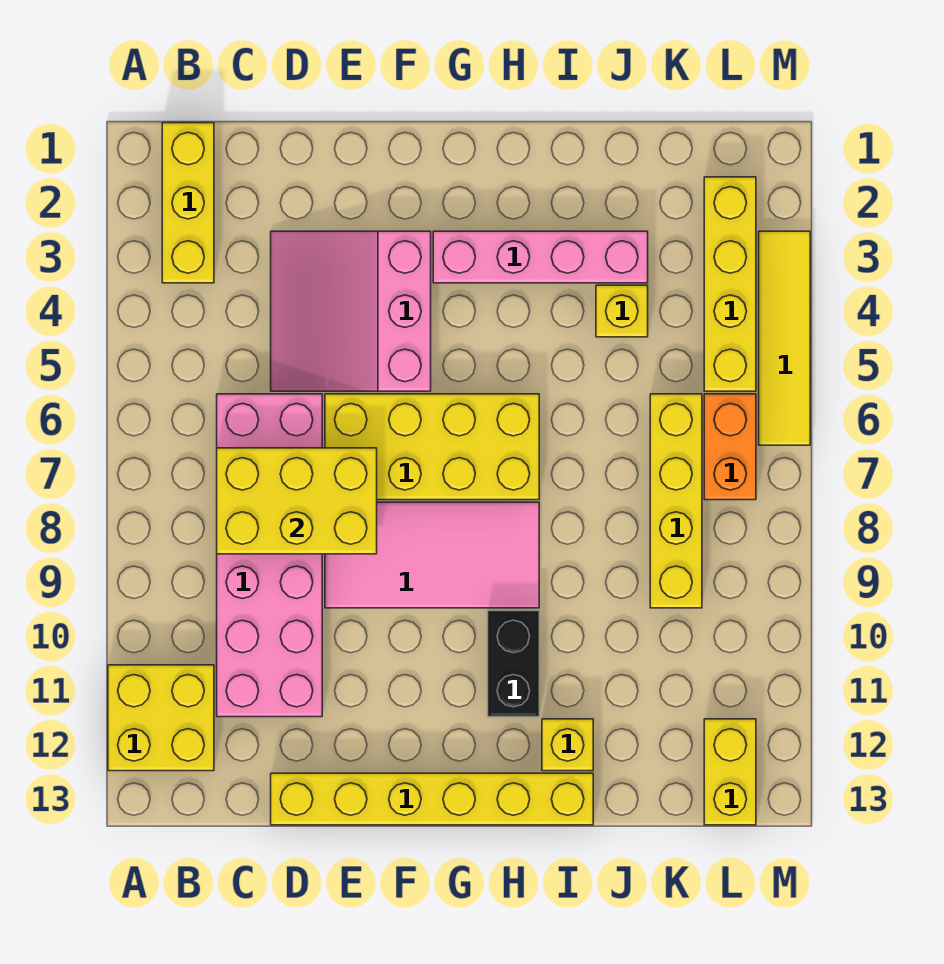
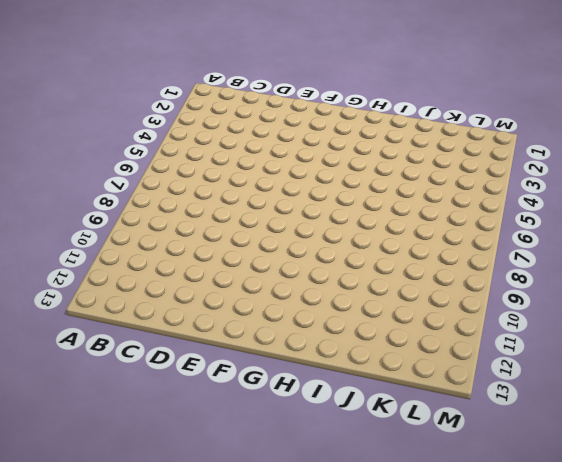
none -> yellow 2x2 brick [108,665,214,771]
none -> yellow 1x3 brick [162,123,214,283]
none -> pink 2x6 brick [217,394,322,717]

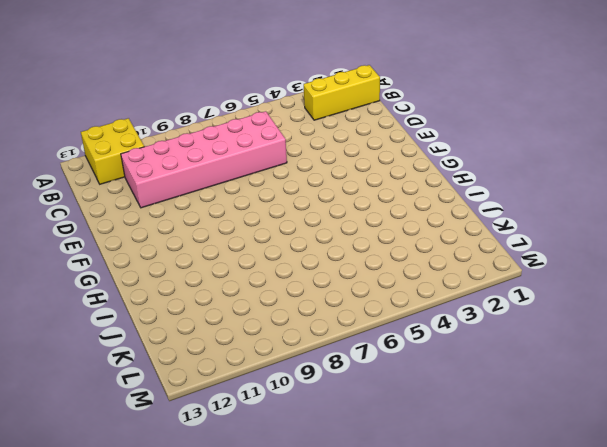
none -> pink 3x3 slope [271,231,431,391]
none -> yellow 1x6 brick [271,773,593,825]
none -> yellow 2x4 brick [325,394,539,500]

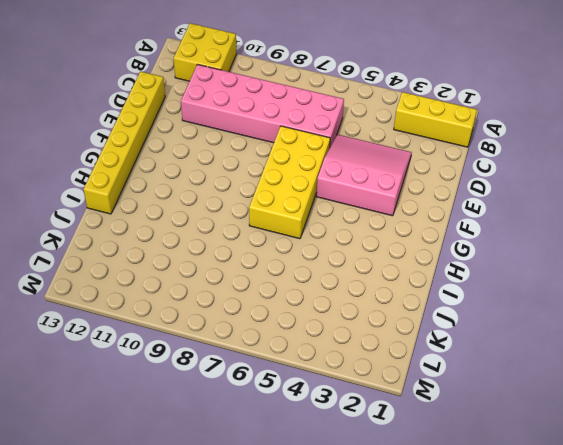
none -> pink 2x4 tile [325,502,539,608]
none -> pink 1x4 brick [433,231,648,283]
none -> black 1x2 brick [488,611,539,717]

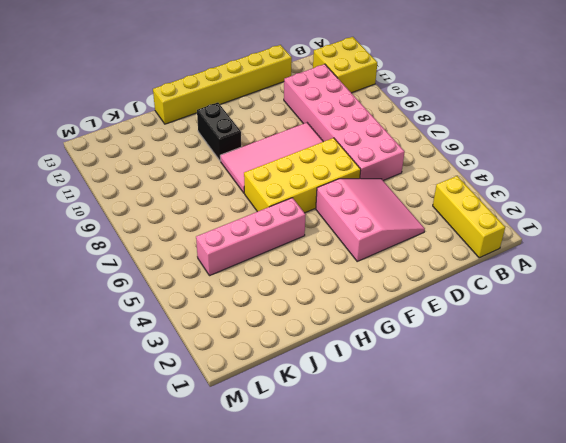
pink 1x4 brick [196,198,306,276] -> pink 1x4 brick moved to [433,231,648,283]
none -> yellow 1x1 brick [542,719,593,771]
none -> yellow 1x1 brick [596,285,648,337]
none -> yellow 1x4 brick [650,394,702,608]

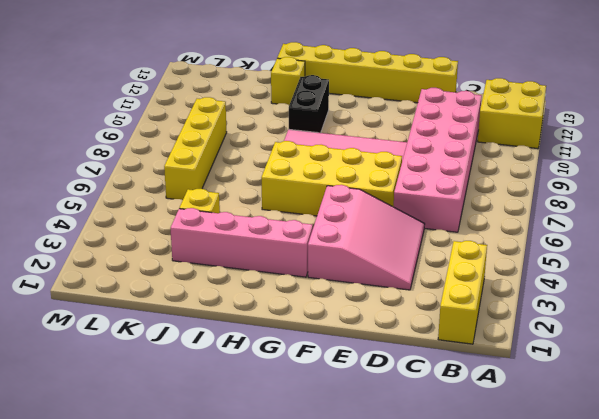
none -> yellow 1x4 brick [704,177,756,391]
none -> orange 1x2 brick [704,394,756,500]
none -> yellow 1x2 brick [704,719,756,825]

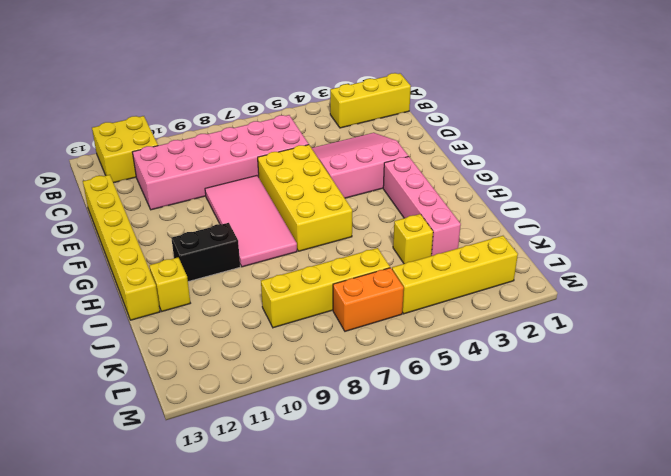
none -> yellow 1x2 brick [704,719,756,825]
none -> yellow 1x4 tile [759,231,810,445]
none -> yellow 2x3 brick [217,448,377,554]

